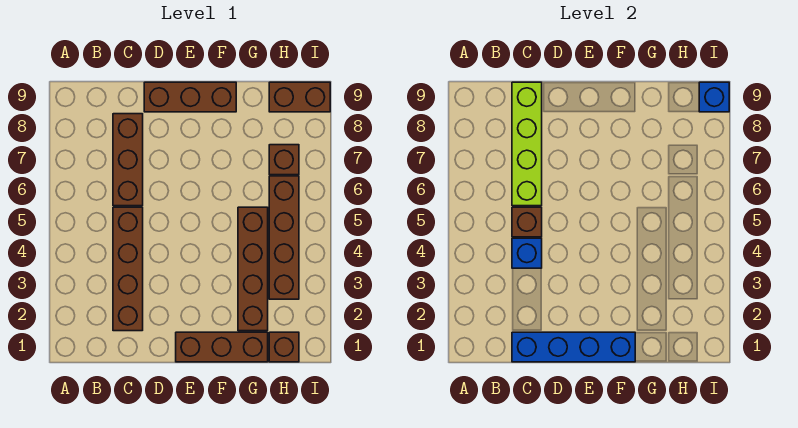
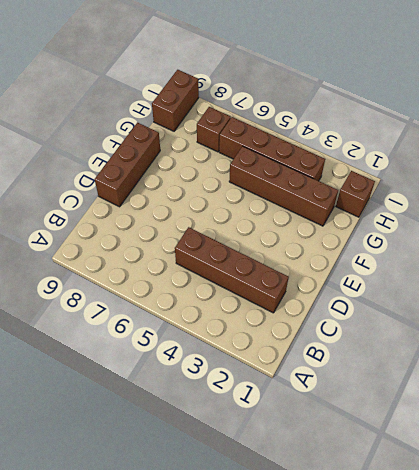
none -> brown 1x3 brick [113,114,143,206]
none -> brown 1x3 brick [176,332,268,362]
none -> blue 1x4 brick [512,332,635,362]

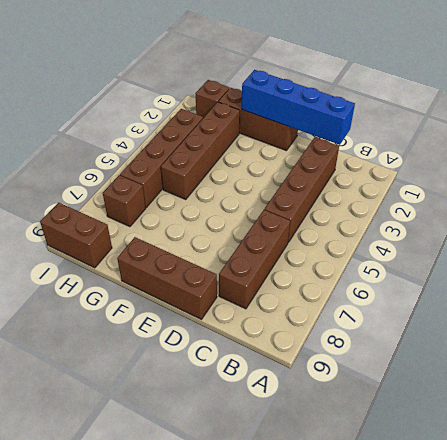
none -> blue 1x1 brick [512,238,542,268]
none -> brown 1x1 brick [512,207,542,237]
none -> lime 1x4 brick [512,82,542,206]

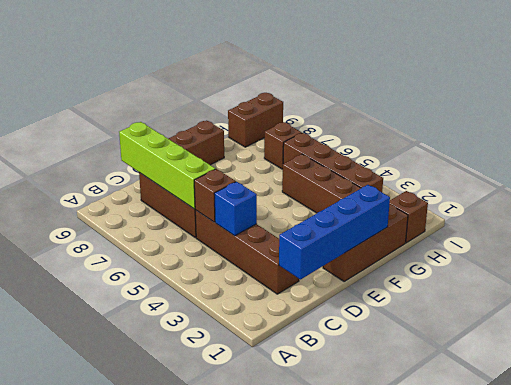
none -> blue 1x1 brick [699,82,729,112]

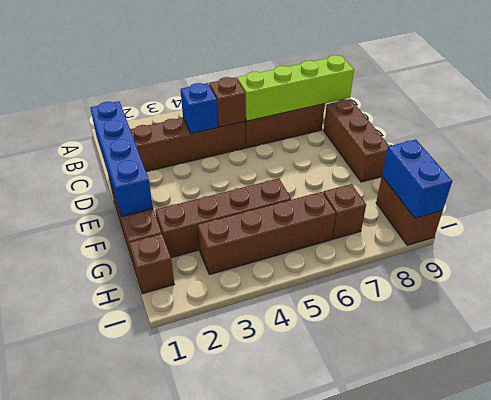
blue 1x2 brick [382,139,452,218] -> blue 1x1 brick [699,82,729,112]

